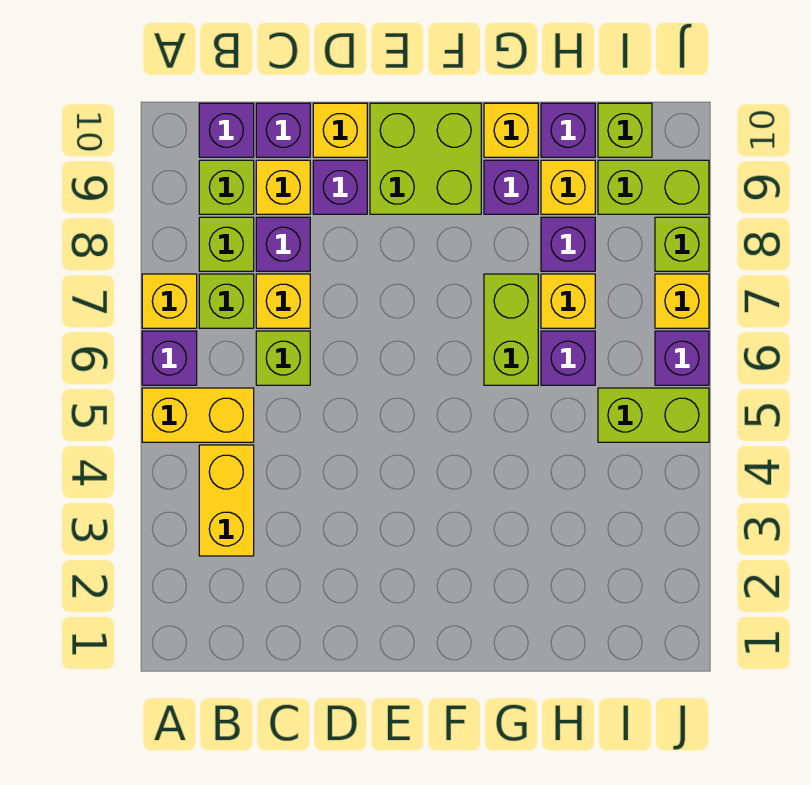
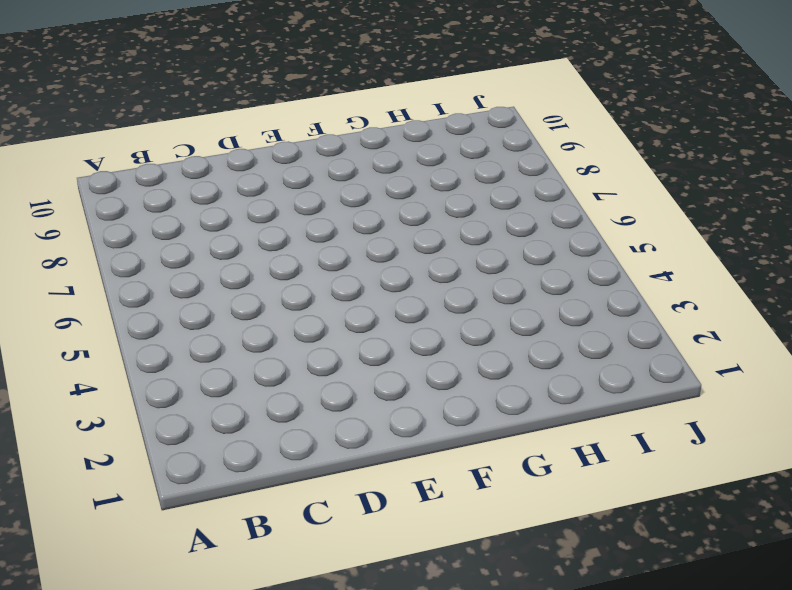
none -> yellow 1x2 brick [142,388,254,442]
none -> purple 1x1 brick [142,331,197,385]
none -> yellow 1x1 brick [142,274,197,328]
none -> yellow 1x2 brick [199,445,254,556]

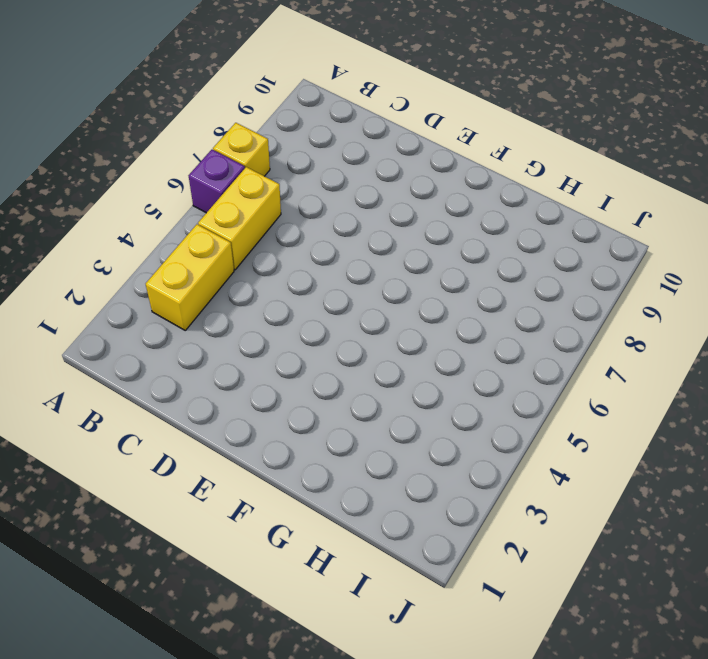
yellow 1x2 brick [198,167,281,270] -> yellow 1x2 brick turned to [142,388,254,442]
none -> lime 1x1 brick [199,274,254,328]
none -> lime 1x1 brick [199,217,254,271]
none -> lime 1x1 brick [199,160,254,214]
none -> purple 1x1 brick [199,103,254,157]

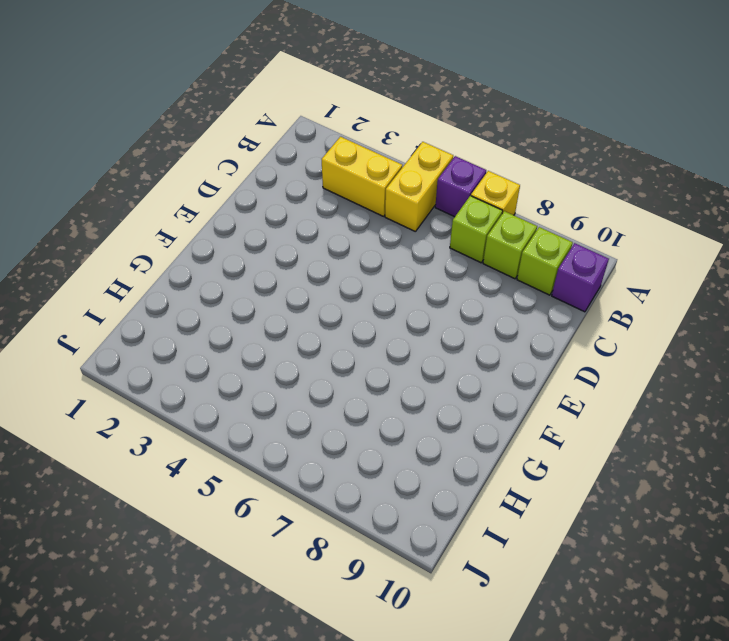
none -> lime 1x1 brick [256,331,310,385]
none -> yellow 1x1 brick [256,274,310,328]
none -> purple 1x1 brick [256,217,310,271]
none -> yellow 1x1 brick [256,160,310,214]

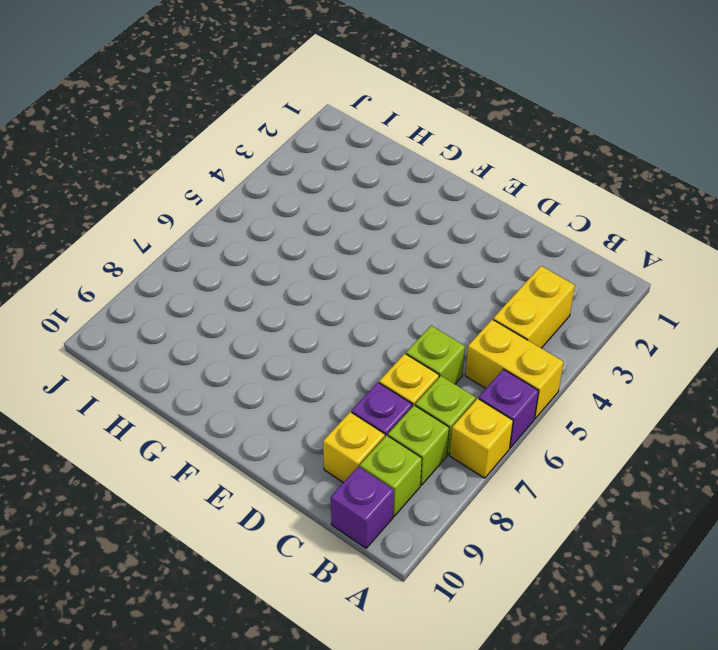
none -> purple 1x1 brick [256,103,310,157]
none -> purple 1x1 brick [313,160,367,214]
none -> yellow 1x1 brick [313,103,367,157]
none -> lime 2x2 brick [370,103,481,214]

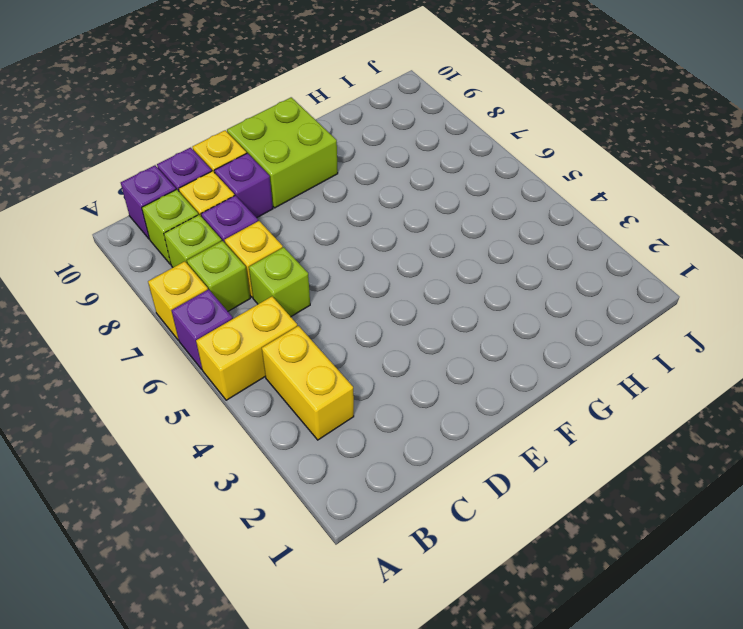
none -> lime 1x2 brick [484,274,538,385]
none -> purple 1x1 brick [484,160,538,214]
none -> yellow 1x1 brick [484,103,538,157]
none -> purple 1x1 brick [541,331,595,385]

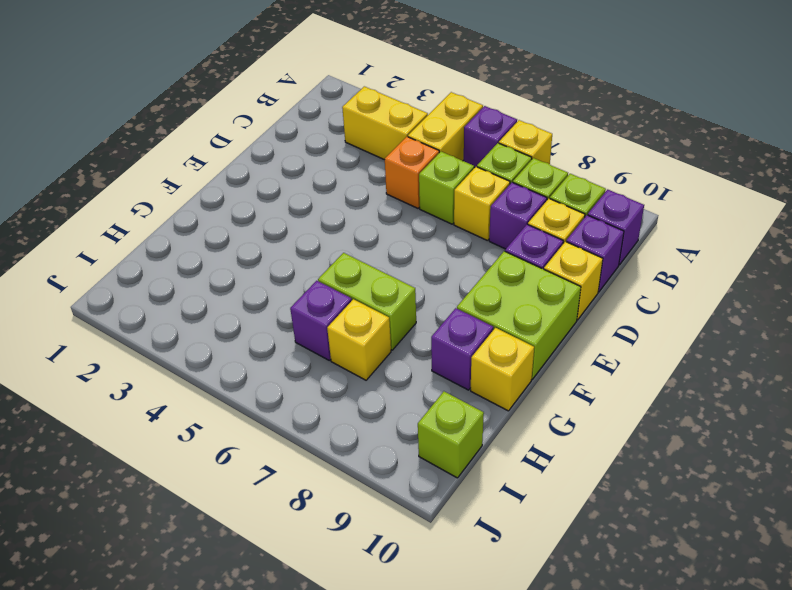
orange 1x1 brick [385,137,439,208] -> none
none -> purple 1x1 brick [541,217,595,271]
none -> yellow 1x1 brick [541,160,595,214]
none -> purple 1x1 brick [541,103,595,157]
none -> lime 1x2 brick [598,388,709,442]

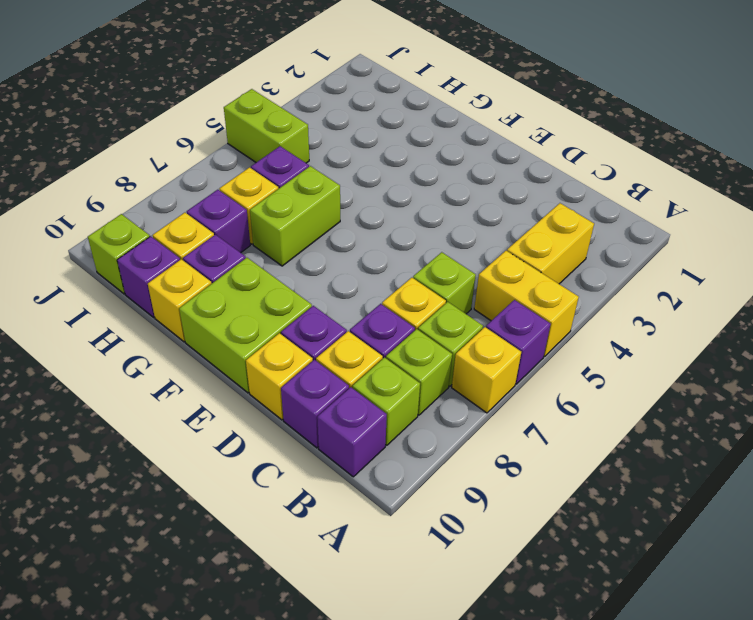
none -> lime 1x2 brick [598,160,709,214]
none -> purple 1x1 brick [655,331,709,385]
none -> yellow 1x1 brick [655,274,709,328]
none -> lime 1x1 brick [655,217,709,271]

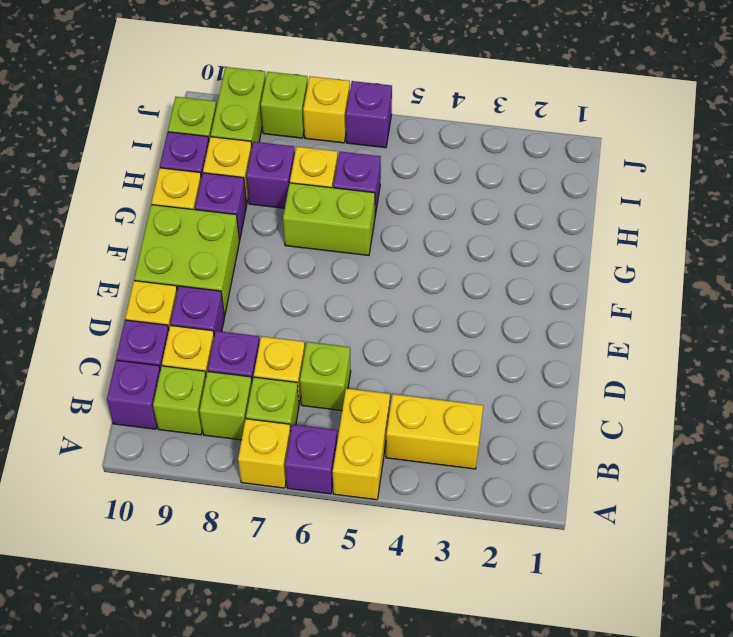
none -> lime 1x2 brick [598,388,709,442]

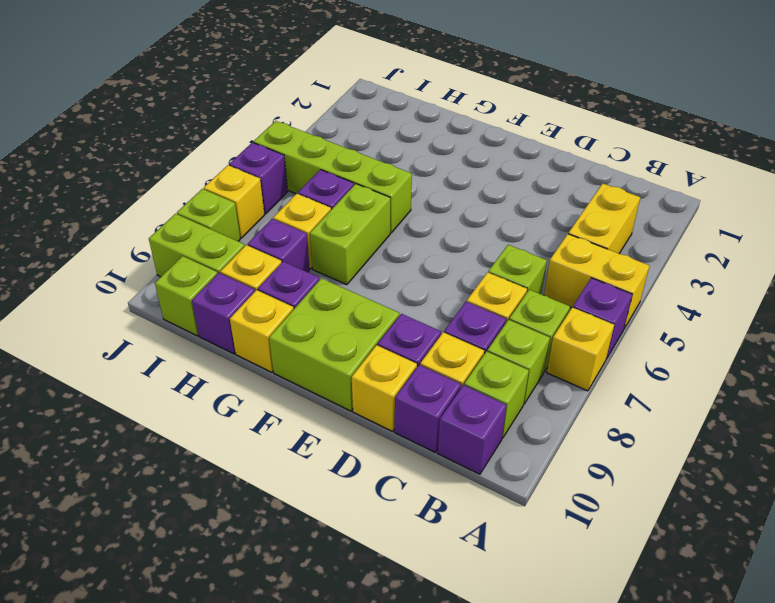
lime 1x4 brick [254,121,412,233] -> lime 1x2 brick [598,388,709,442]

